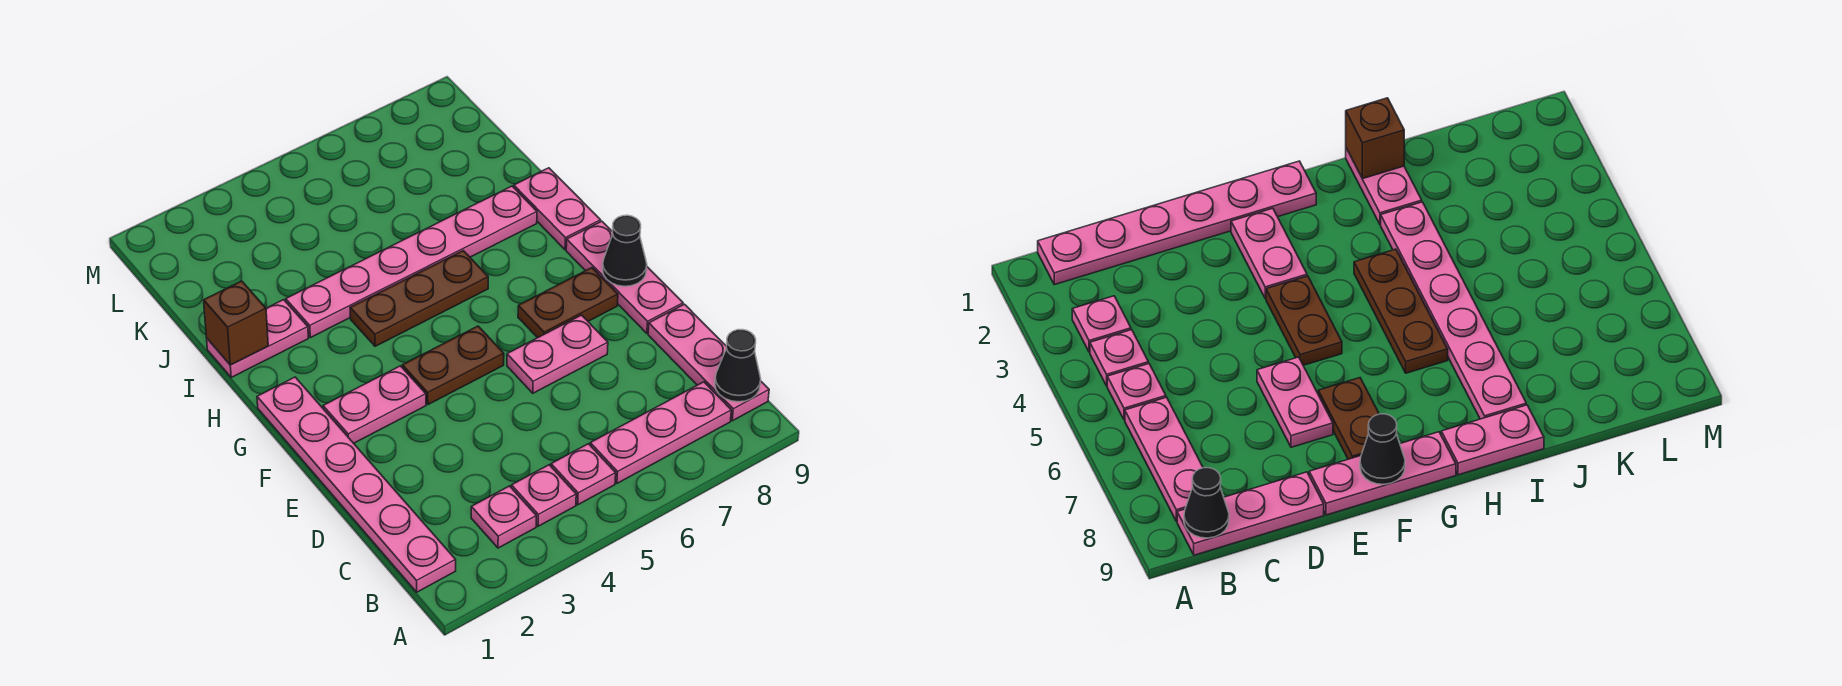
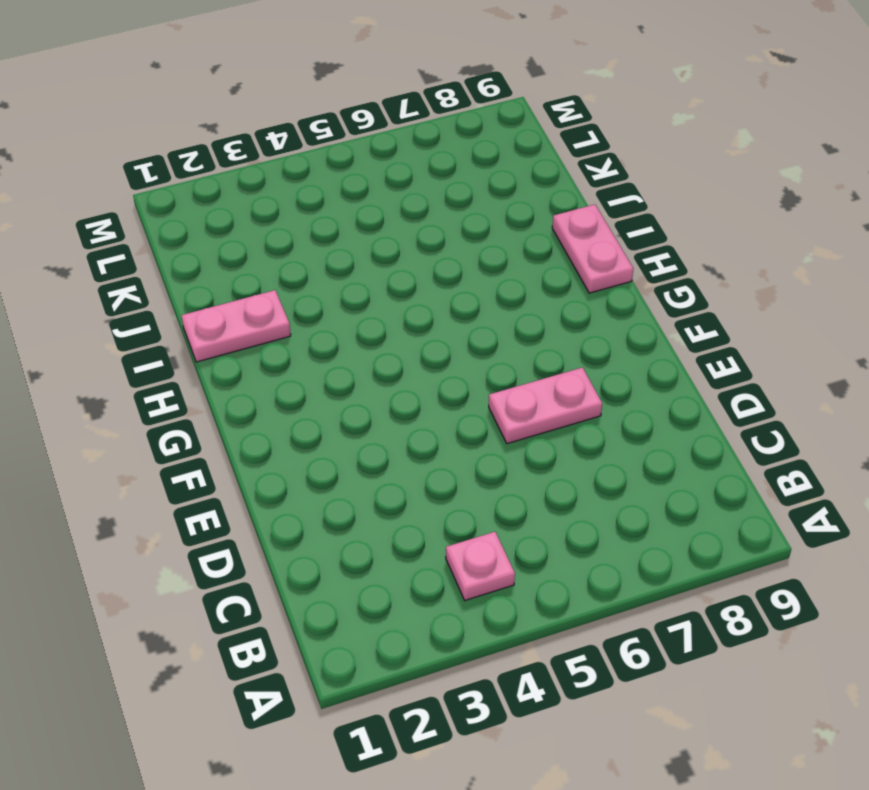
none -> pink 1x6 plate [257,377,456,592]
none -> pink 1x1 plate [471,486,536,548]
none -> pink 1x1 plate [551,444,616,505]

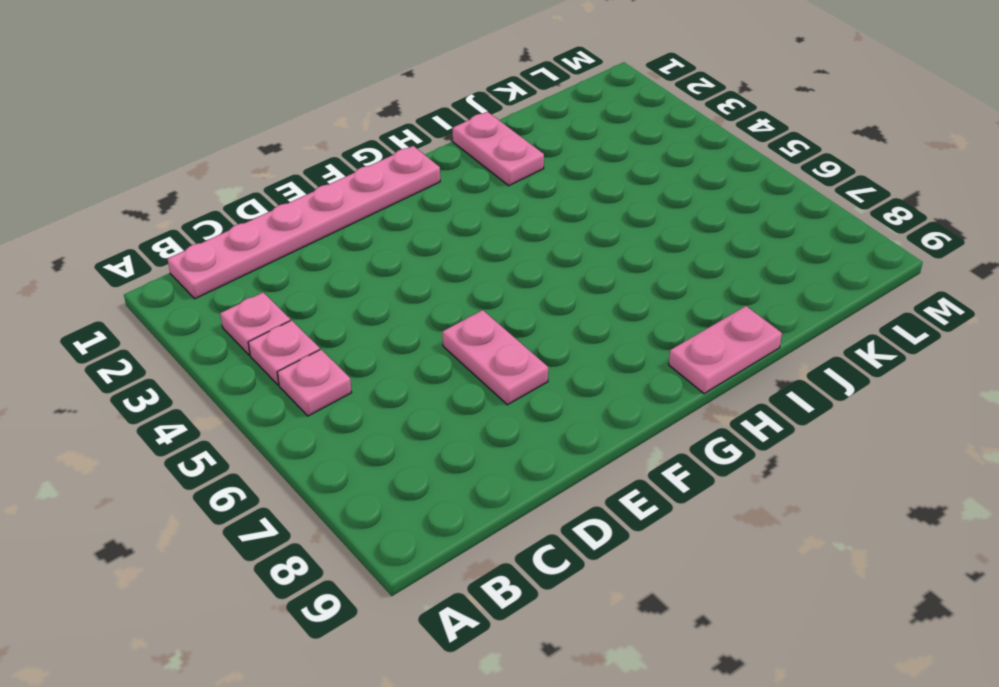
none -> pink 1x3 plate [590,382,731,483]
none -> pink 1x3 plate [648,304,769,421]
none -> pink 1x3 plate [566,221,683,333]

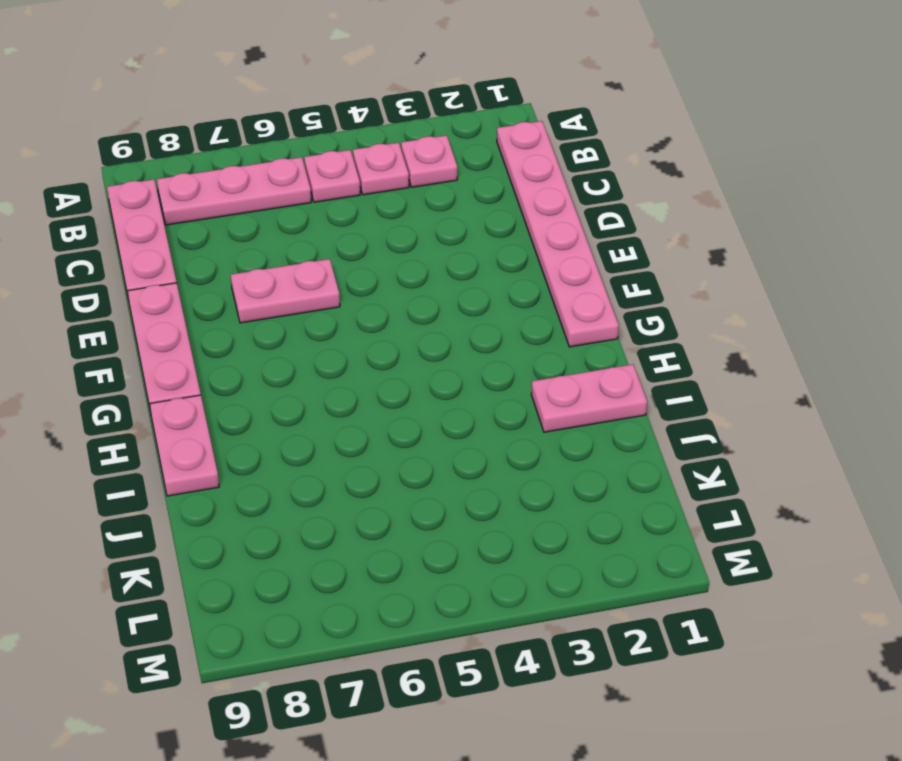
none -> pink 1x2 plate [323,366,426,443]
none -> brown 1x2 plate [402,326,504,405]
none -> brown 1x2 plate [518,268,618,338]

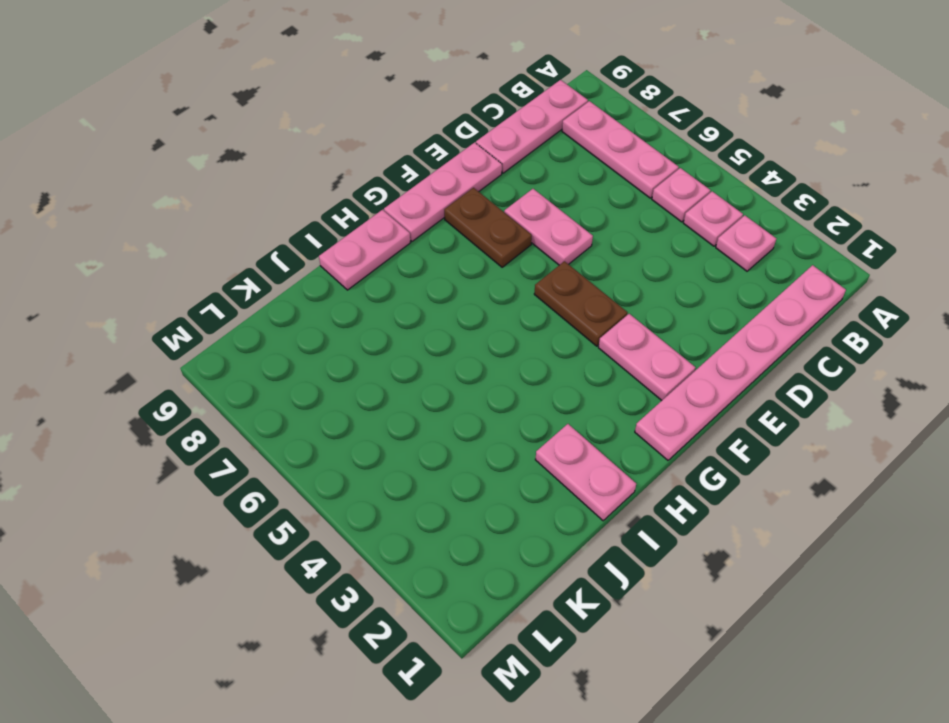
none -> brown 1x3 plate [350,251,488,346]
none -> pink 1x6 plate [286,186,537,338]
none -> black 1x1 cone [715,330,761,402]

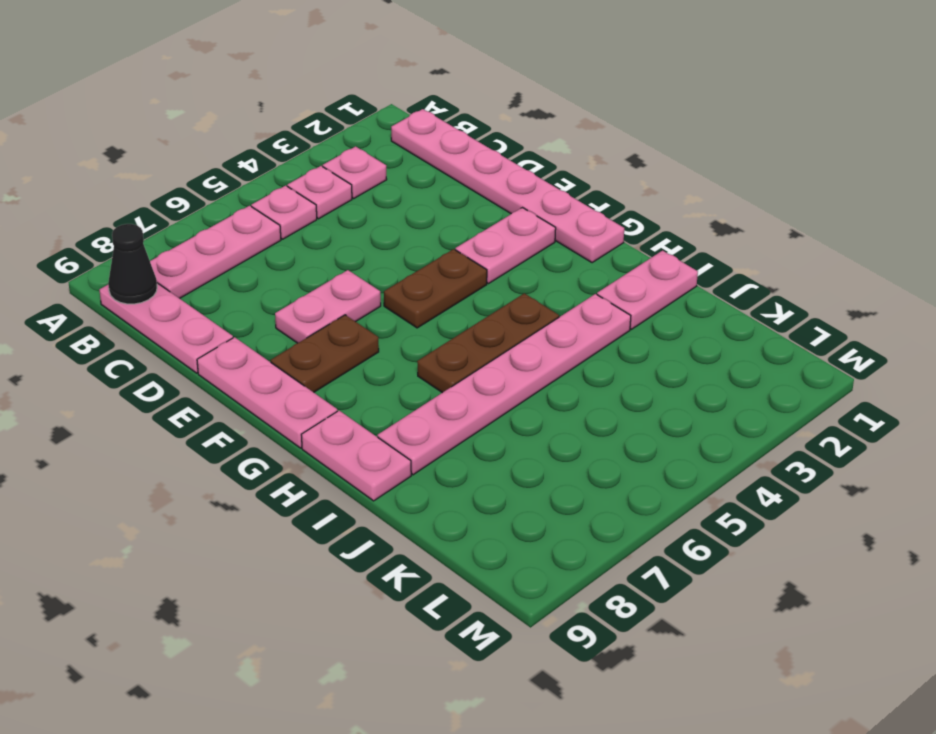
none -> black 1x1 cone [603,215,647,286]
none -> brown 1x1 brick [204,281,268,365]

